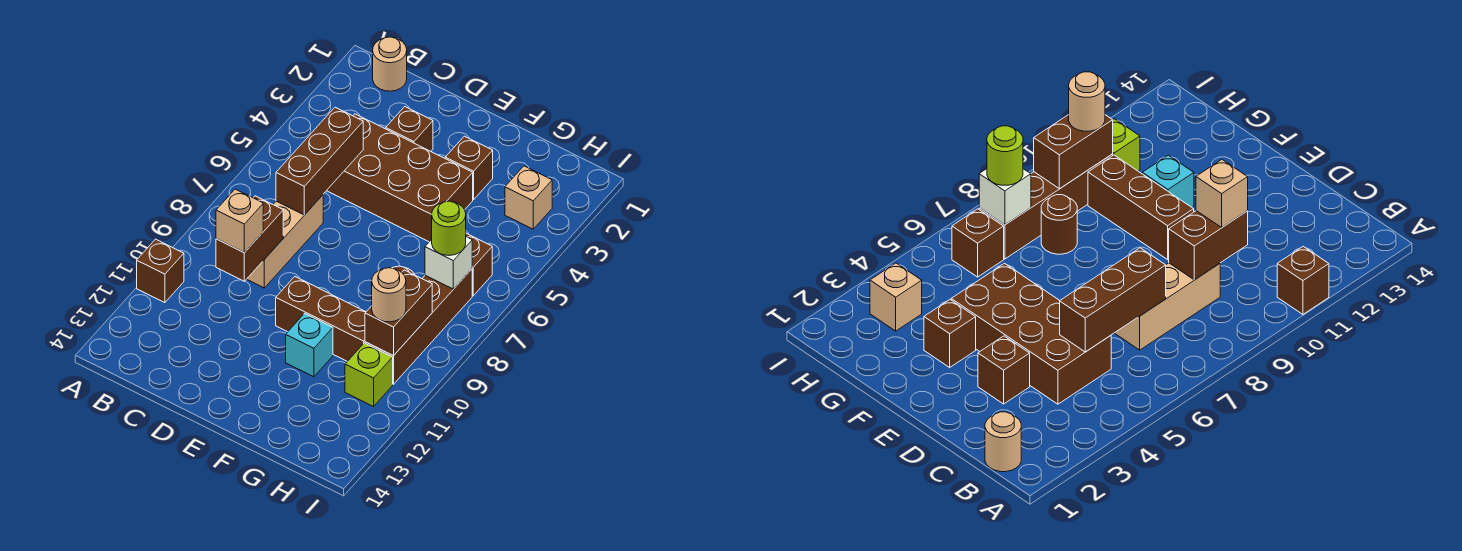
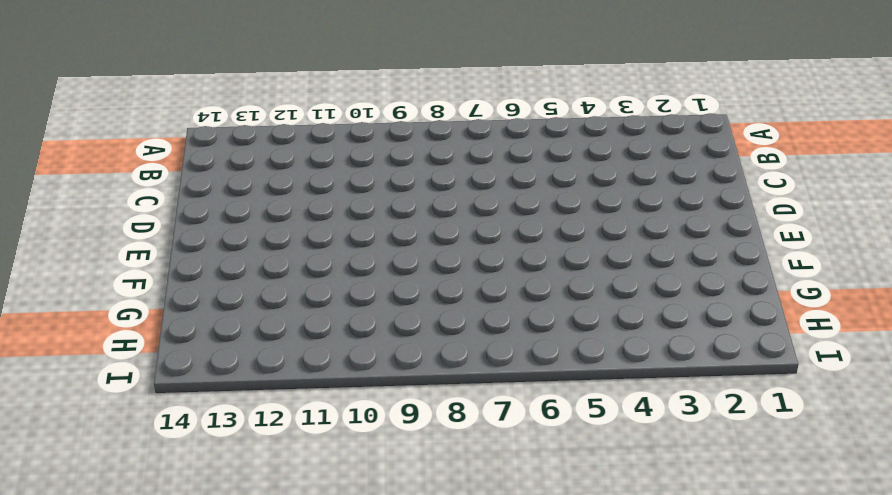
none -> brown 1x1 brick [137,239,184,303]
none -> tan 1x1 round brick [373,37,407,91]
none -> brown 2x4 brick [327,114,473,242]

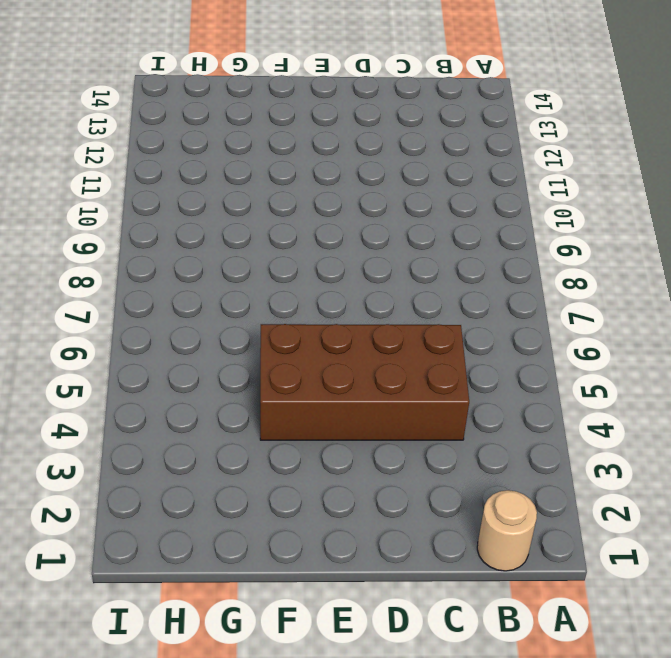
none -> brown 1x1 brick [137,239,184,303]
none -> tan 1x3 brick [247,195,323,288]
none -> brown 1x1 brick [386,107,433,151]

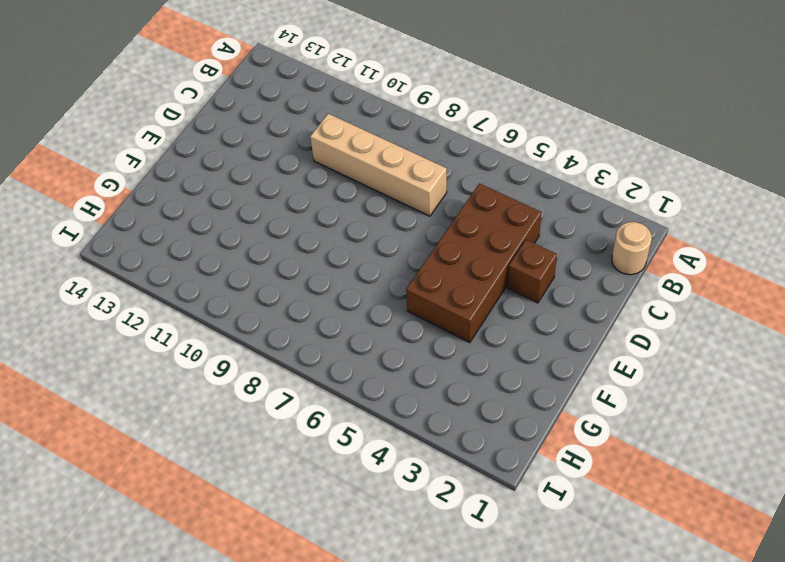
tan 1x4 brick [310,114,447,216] -> tan 1x3 brick [247,195,323,288]
none -> brown 1x1 brick [137,239,184,303]
none -> brown 1x3 brick [276,277,366,361]
none -> brown 1x1 brick [445,136,493,200]

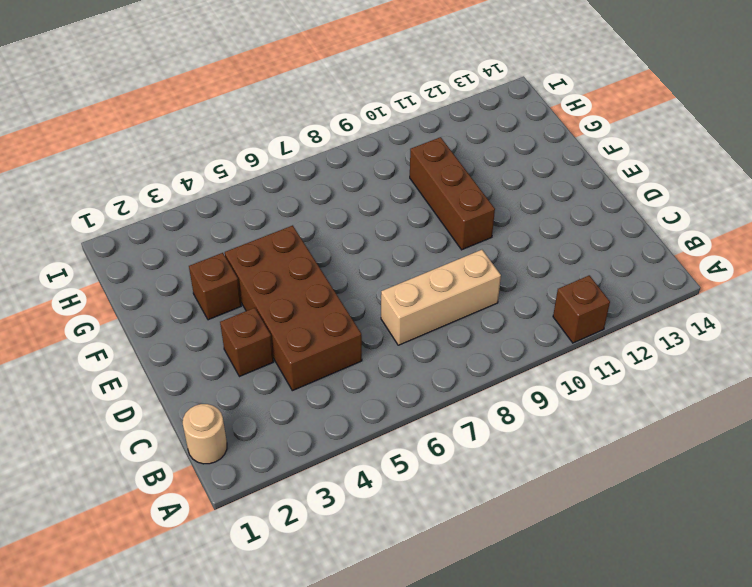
none -> cyan 1x1 brick [286,313,333,377]
none -> brown 1x1 round brick [1041,195,1077,254]
none -> tan 1x1 brick [505,166,552,229]

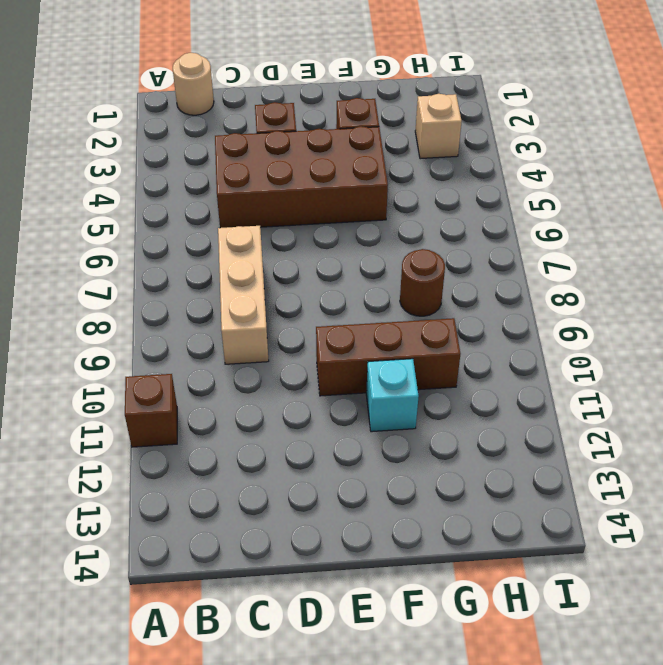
none -> brown 1x1 brick [466,233,492,296]
none -> brown 1x4 brick [365,269,472,384]
none -> lime 1x1 brick [345,343,393,406]

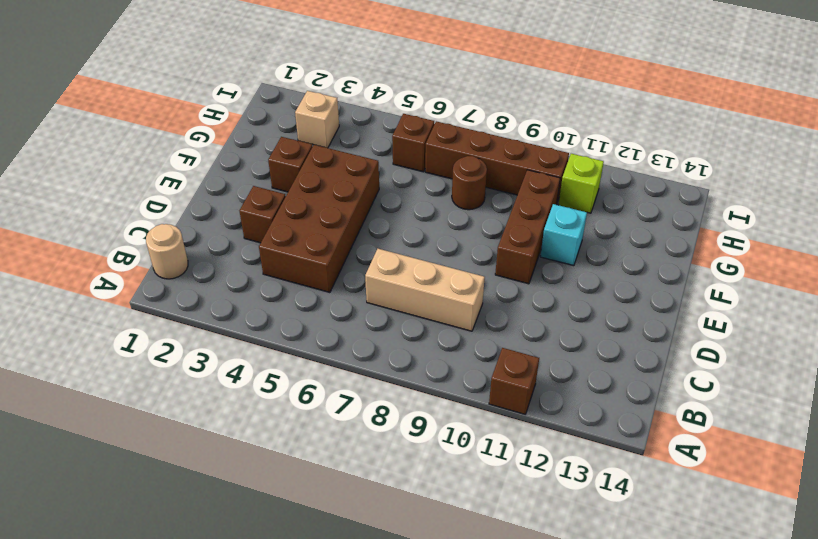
none -> brown 1x3 brick [276,107,363,215]
none -> brown 1x2 brick [216,196,283,281]
none -> white 1x1 brick [425,237,472,289]

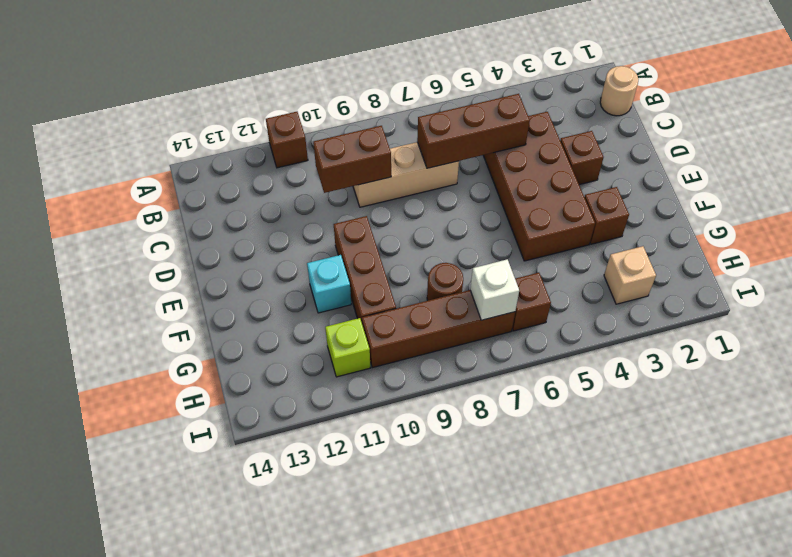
none -> brown 1x2 brick [365,270,432,356]
none -> tan 1x1 brick [216,189,263,253]
none -> lime 1x1 round brick [432,201,466,256]

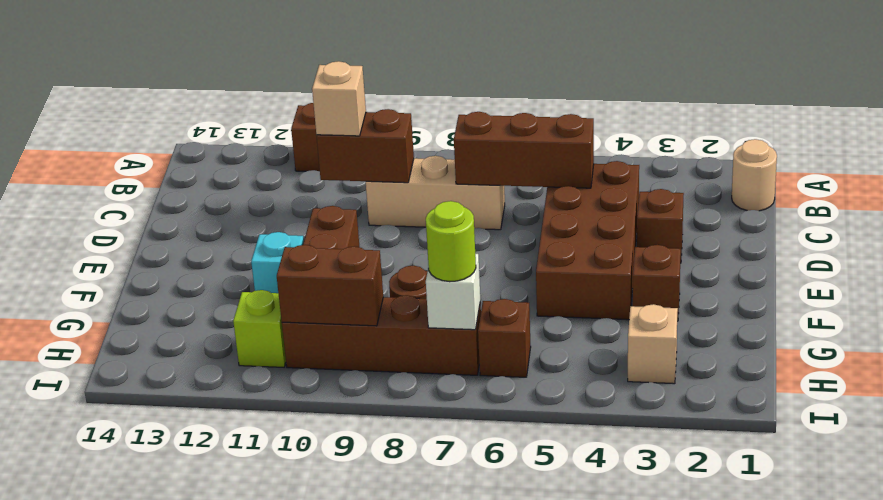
none -> tan 1x1 round brick [372,268,406,322]

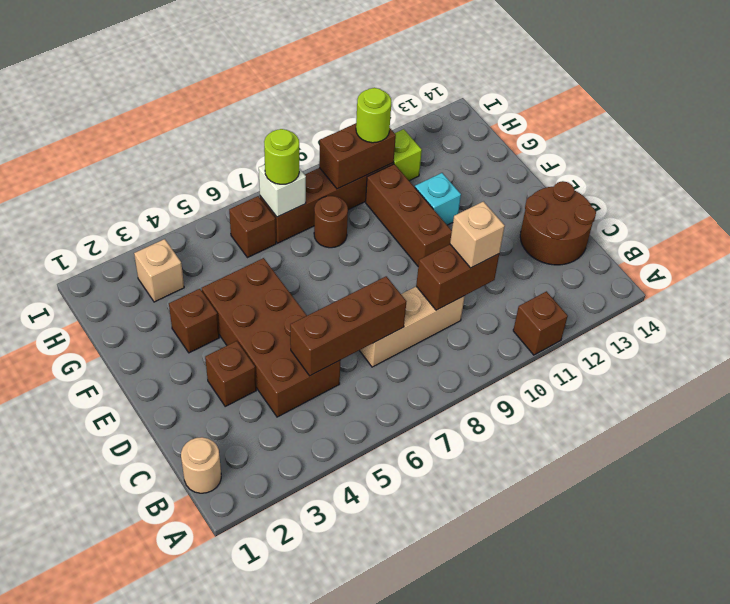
brown 2x2 round brick [520,181,596,265] -> none
lime 1x1 round brick [356,88,391,143] -> tan 1x1 round brick [372,268,406,322]

